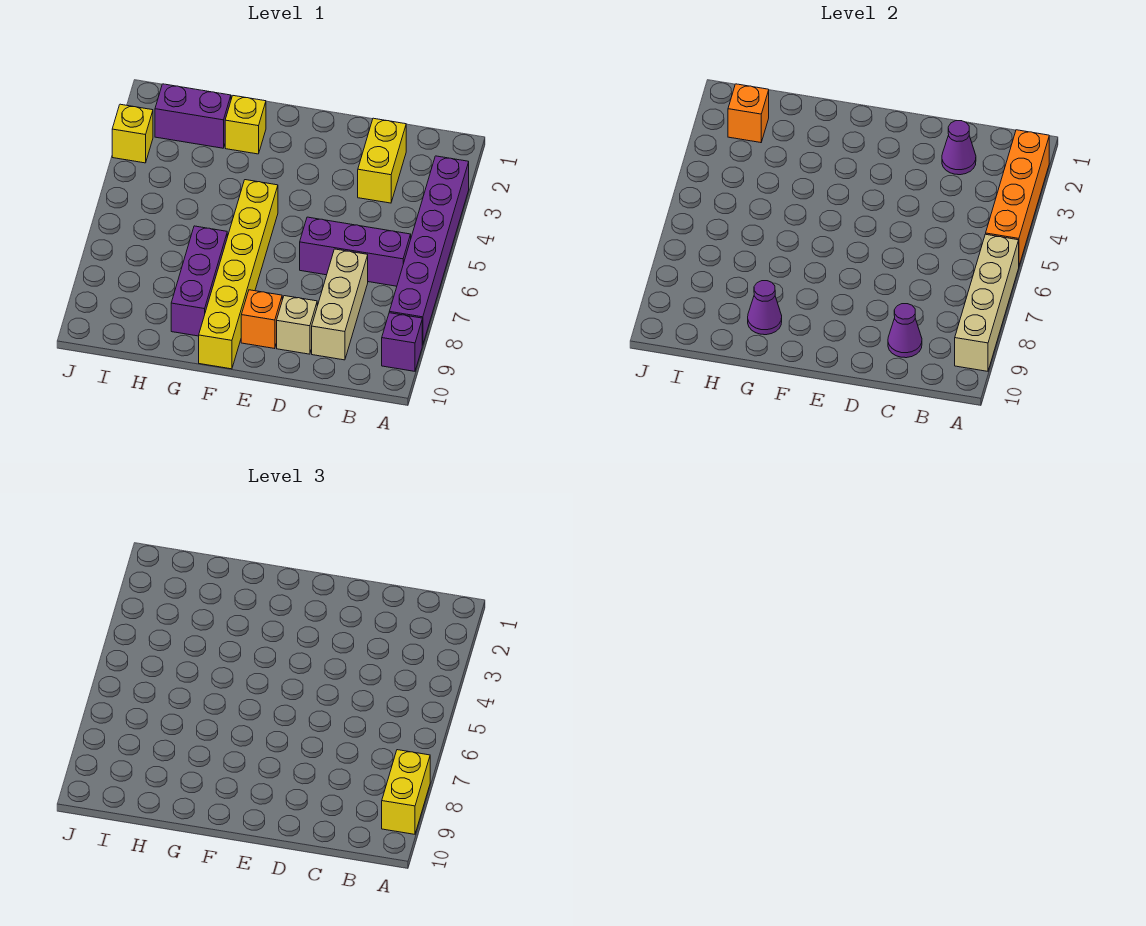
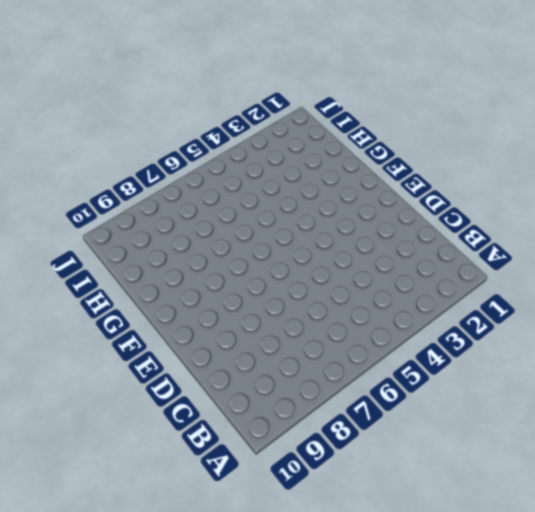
none -> purple 1x6 brick [389,156,469,345]
none -> purple 1x1 brick [382,313,422,371]
none -> purple 1x3 brick [300,217,411,286]

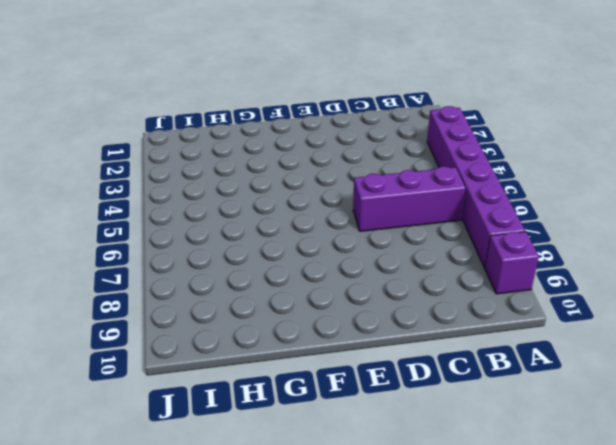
none -> yellow 1x2 brick [358,118,406,203]
none -> tan 1x3 brick [312,249,368,360]
none -> tan 1x1 brick [277,296,317,354]

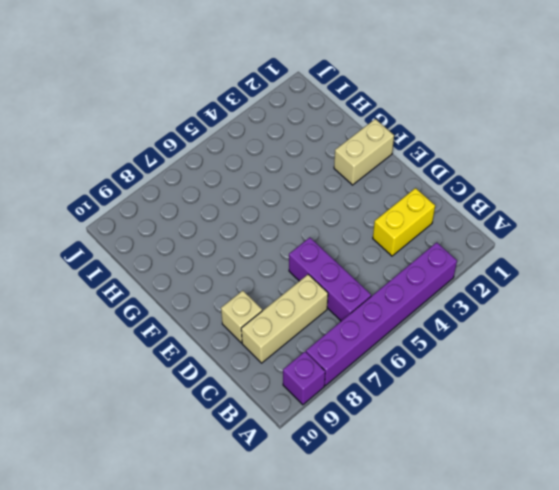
tan 1x2 brick [334,119,394,185] -> none
none -> orange 1x1 brick [241,290,282,349]
none -> yellow 1x6 brick [199,180,278,369]
none -> yellow 1x1 brick [225,96,266,154]

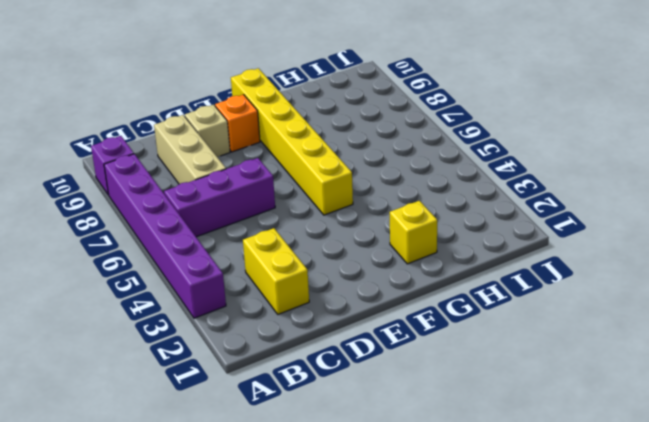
none -> purple 1x3 brick [171,226,227,336]
none -> purple 1x2 brick [155,84,231,148]
none -> yellow 1x1 brick [112,104,153,163]

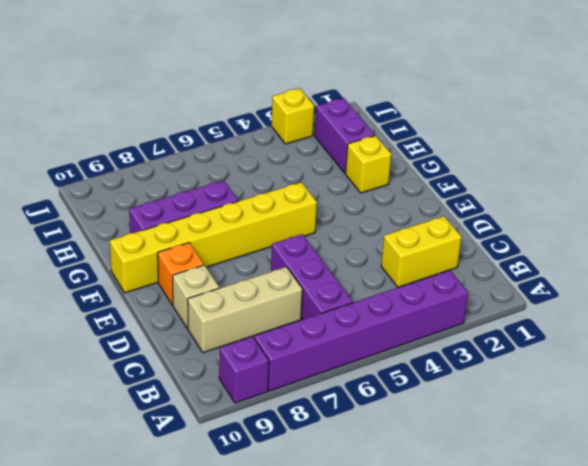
none -> orange 1x4 brick [986,130,1049,265]
none -> tan 1x4 brick [955,234,1019,371]
none -> purple 1x1 cone [942,121,976,175]

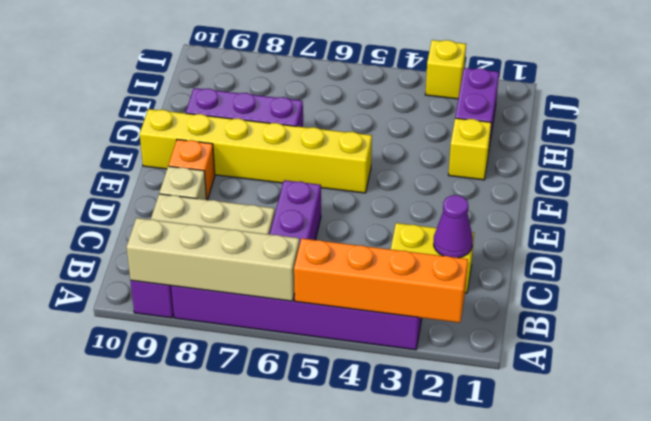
none -> purple 1x1 cone [888,304,922,358]
none -> purple 1x1 cone [748,281,782,335]
none -> orange 1x1 brick [728,84,769,143]

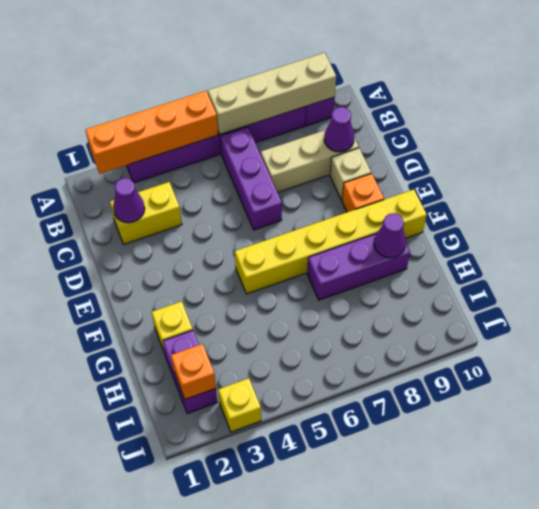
none -> yellow 1x2 brick [382,750,430,834]

